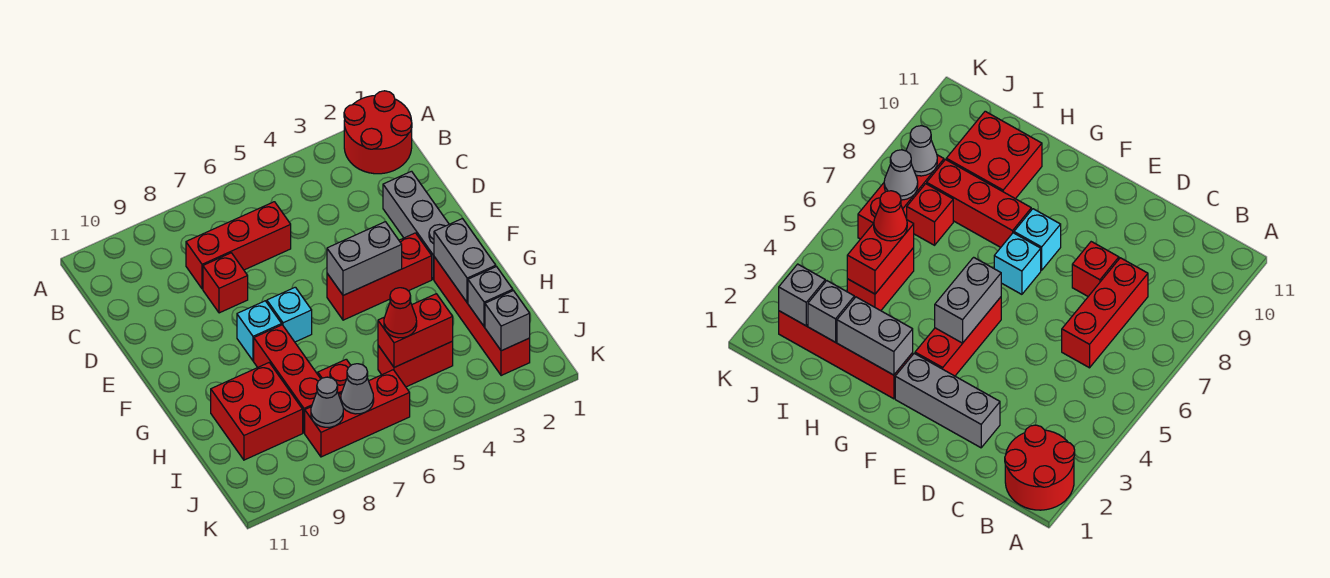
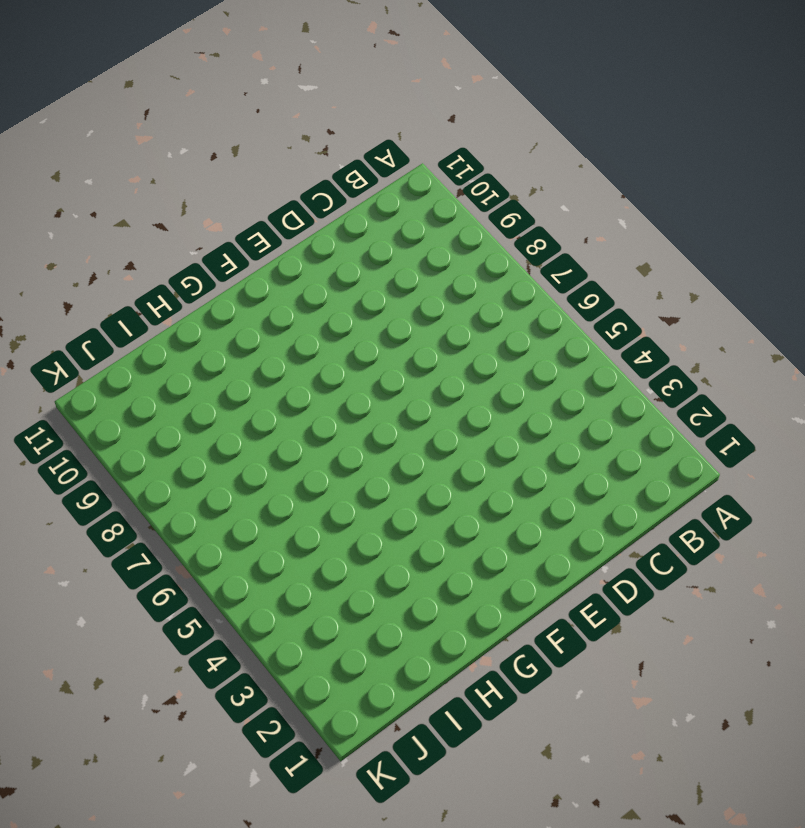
none -> red 2x2 round brick [344,91,412,174]
none -> red 1x3 brick [186,202,291,289]
none -> grey 1x3 brick [383,171,449,279]

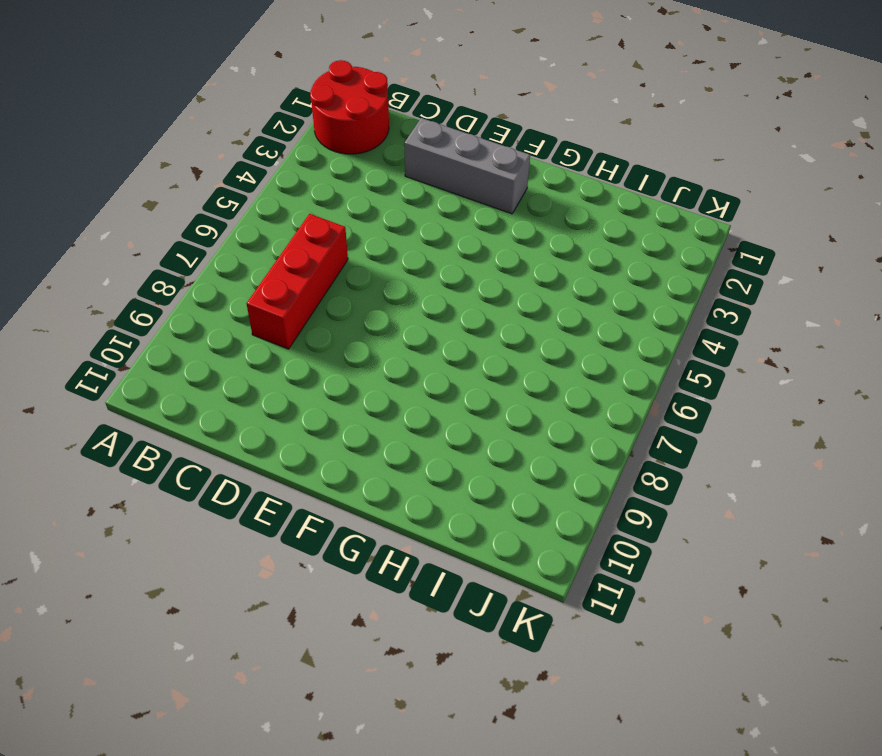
none -> red 1x1 brick [203,253,248,313]
none -> red 1x3 brick [327,233,432,320]
none -> cyan 1x1 brick [267,287,312,342]

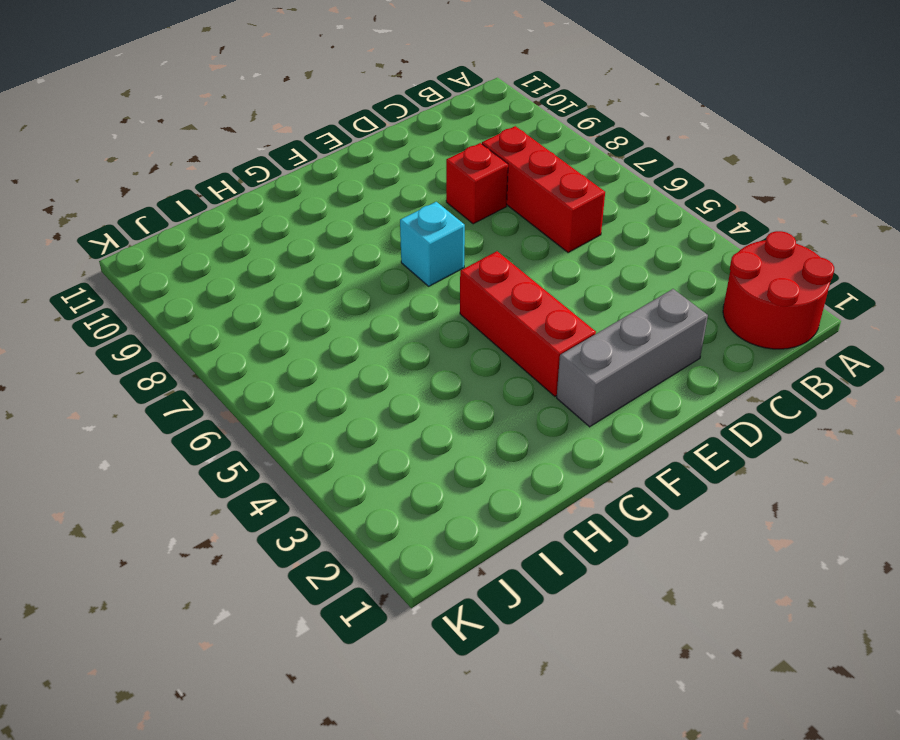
none -> cyan 1x1 brick [237,301,282,361]
none -> red 1x4 brick [434,257,530,376]
none -> red 1x3 brick [254,325,320,433]

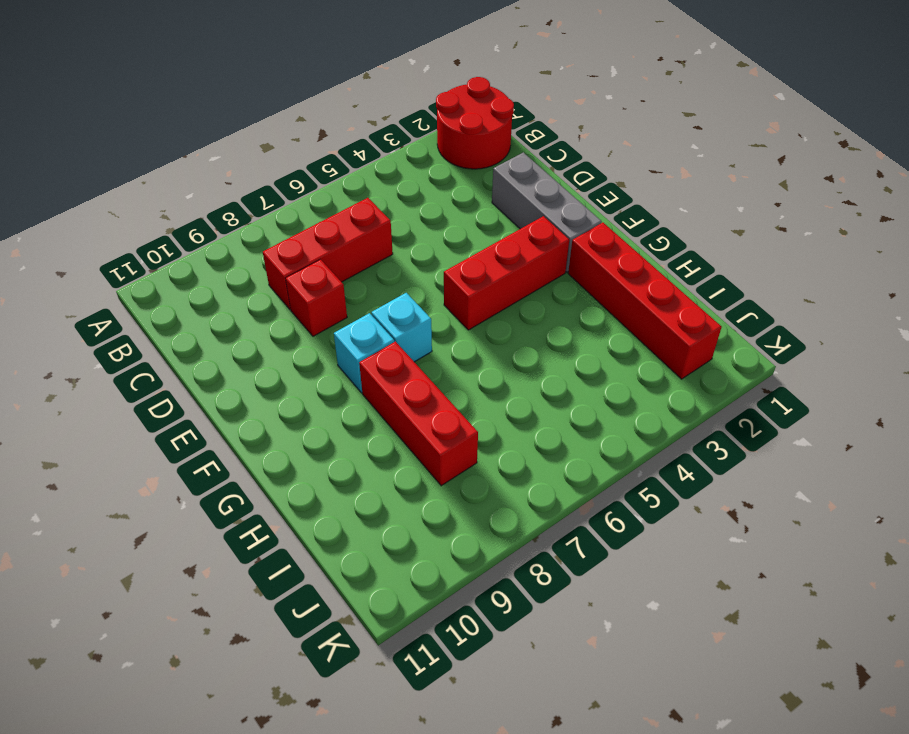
none -> red 2x2 brick [211,363,303,460]
none -> red 1x2 brick [378,341,453,387]
none -> red 1x1 brick [318,359,351,394]

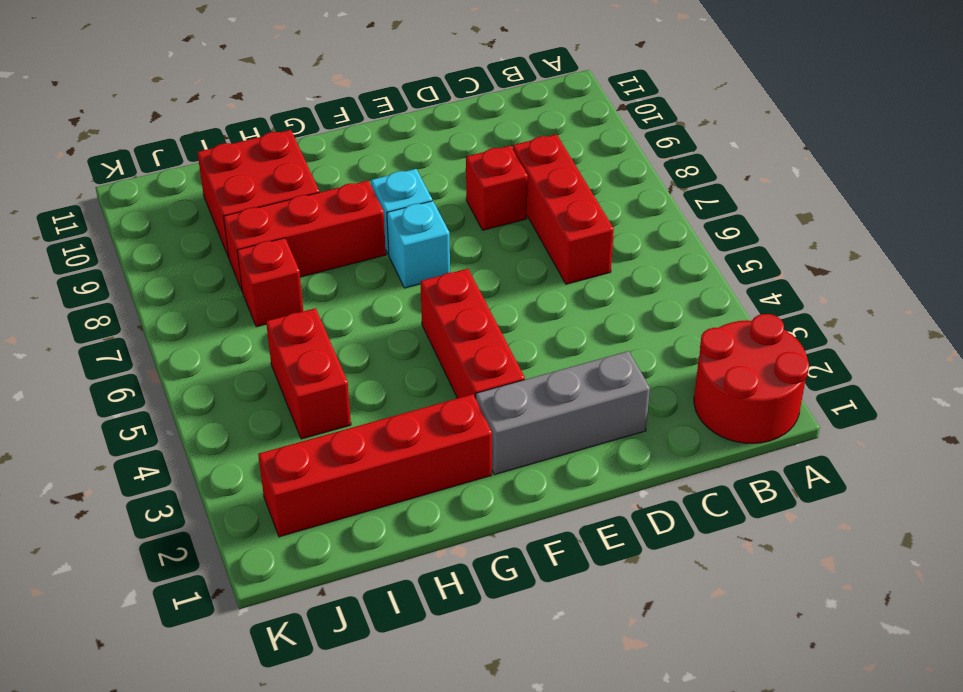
none -> red 1x3 brick [305,370,410,457]
none -> grey 1x2 brick [327,222,402,295]
none -> grey 1x2 brick [434,218,496,303]

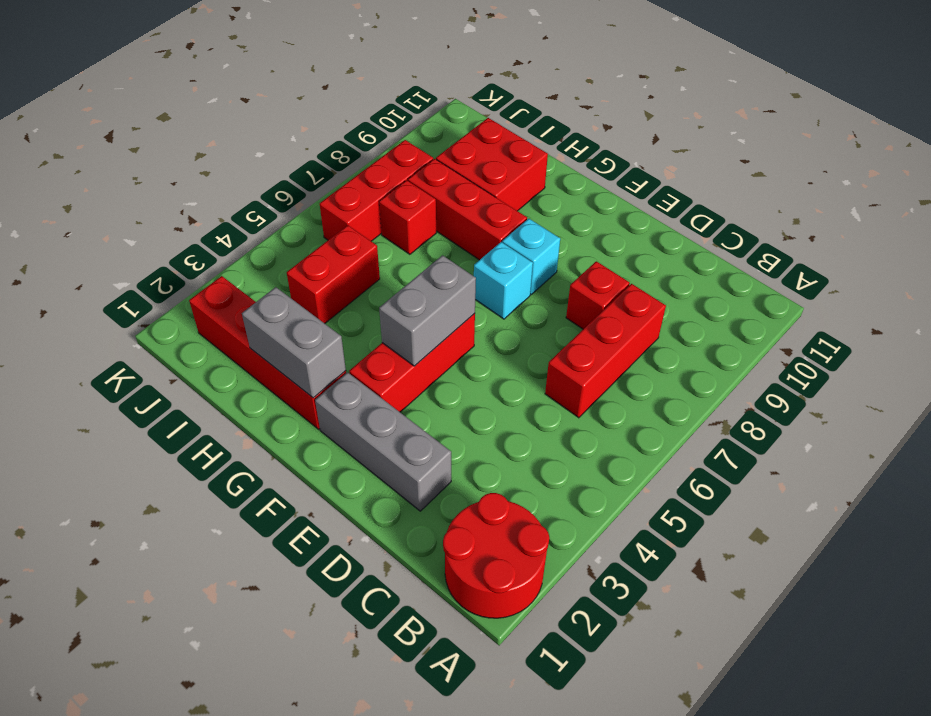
none -> grey 1x1 brick [468,266,513,327]
none -> red 1x2 brick [378,294,453,367]
none -> grey 1x1 brick [485,290,530,351]

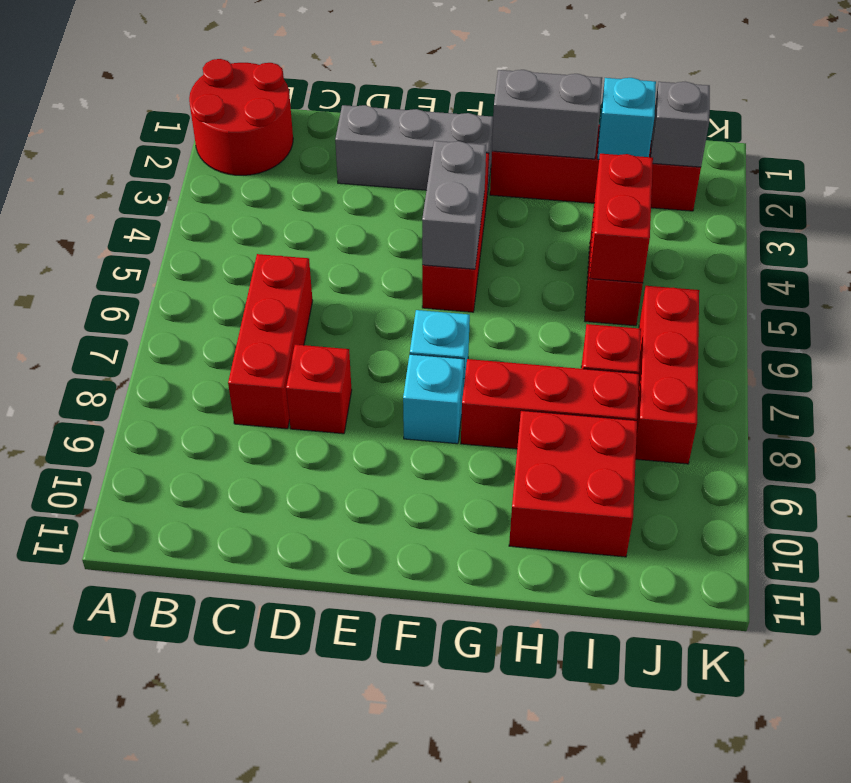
cyan 1x1 brick [597,78,656,159] -> grey 1x1 brick [468,266,513,327]
none -> grey 1x1 cone [341,364,374,414]
none -> grey 1x1 cone [311,377,343,427]
none -> red 1x1 cone [384,288,417,338]

